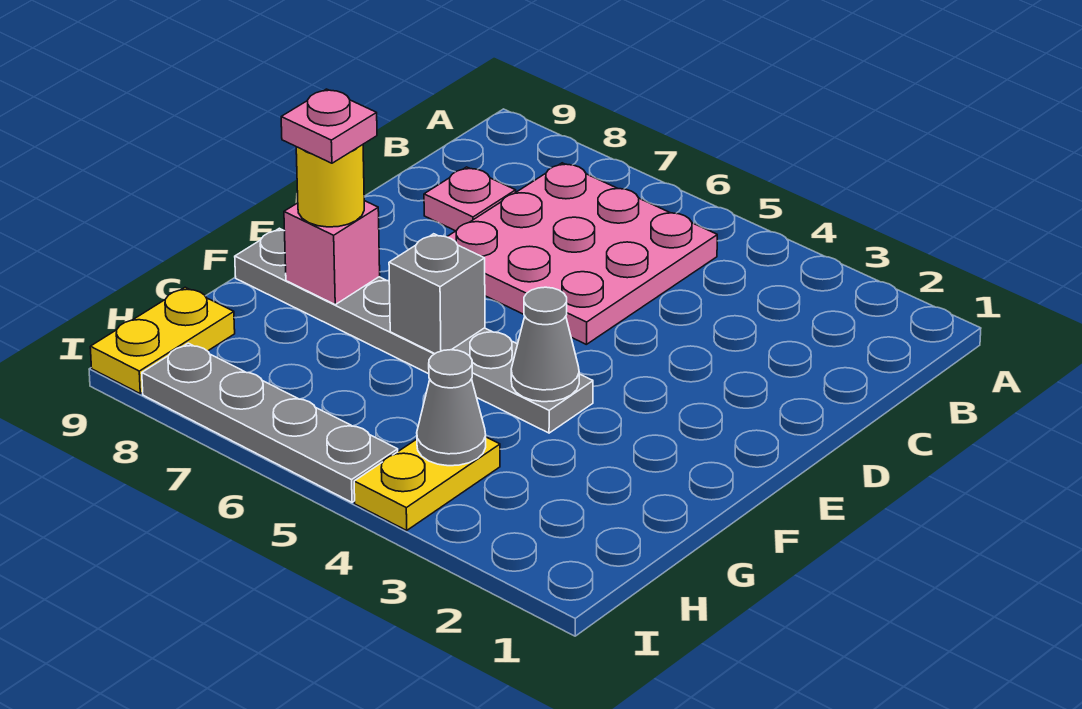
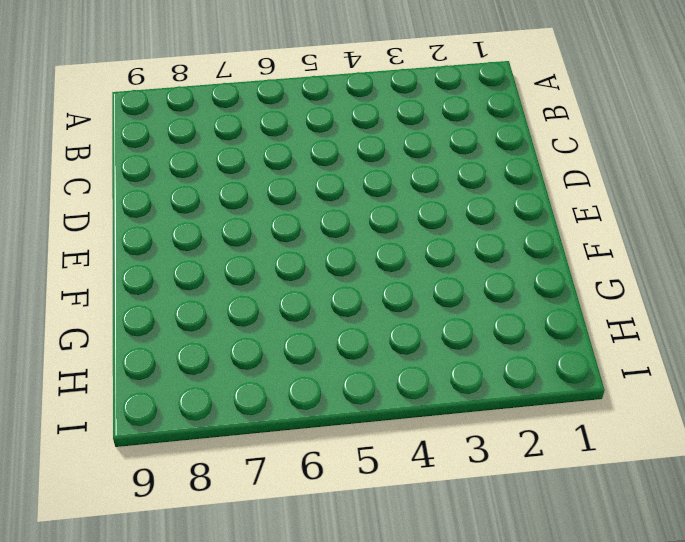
none -> pink 3x3 plate [447,163,717,345]
none -> pink 1x1 plate [424,167,516,231]
none -> grey 1x6 plate [235,228,593,433]

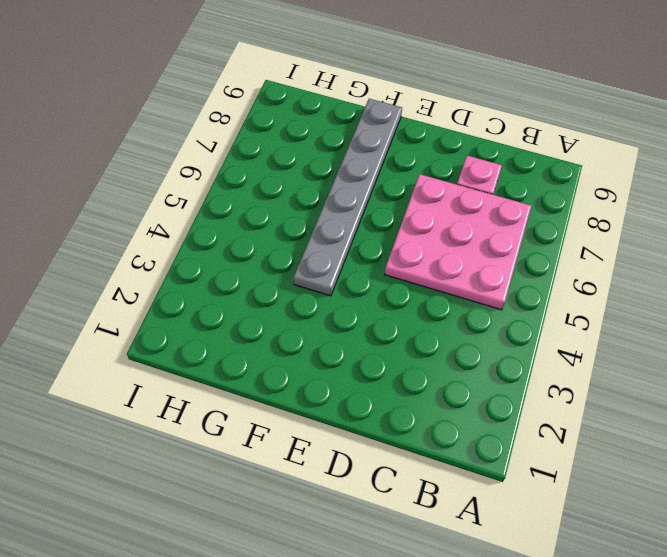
none -> yellow 1x2 plate [354,437,500,530]
none -> yellow 1x2 plate [90,287,235,394]
none -> grey 1x4 plate [142,343,398,502]

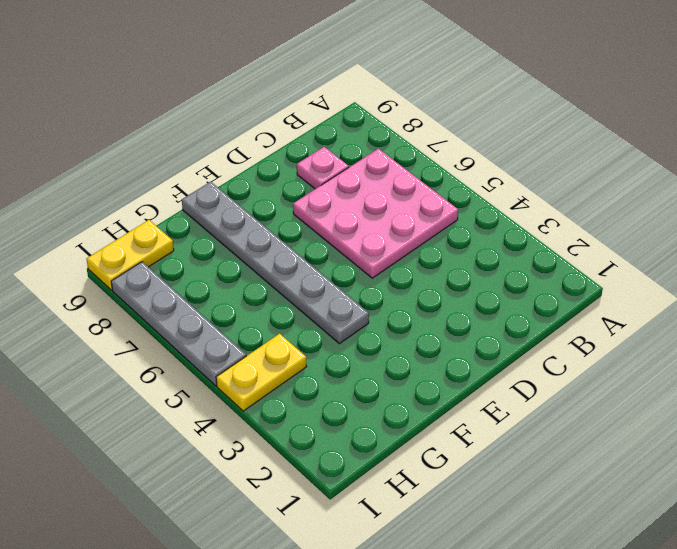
none -> grey 1x1 cone [511,287,579,402]
none -> grey 1x1 brick [389,234,485,354]
none -> pink 1x1 brick [284,201,380,305]

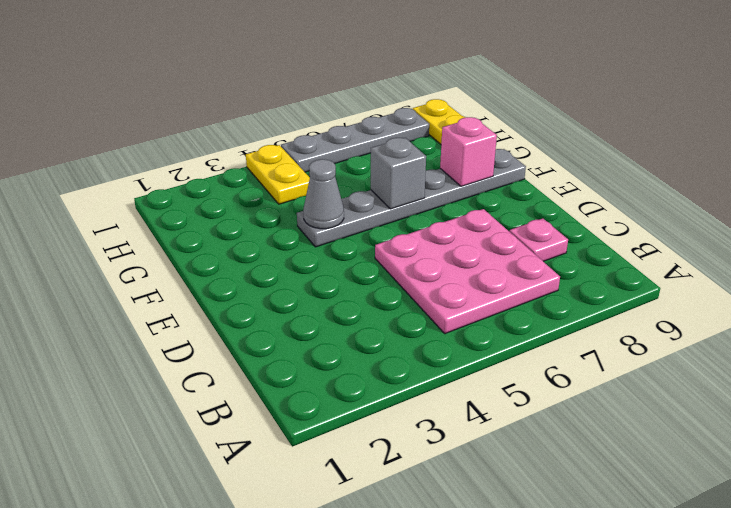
none -> grey 1x1 cone [417,350,486,466]
none -> yellow 1x1 round brick [296,145,364,227]
none -> pink 1x1 plate [281,89,377,163]

